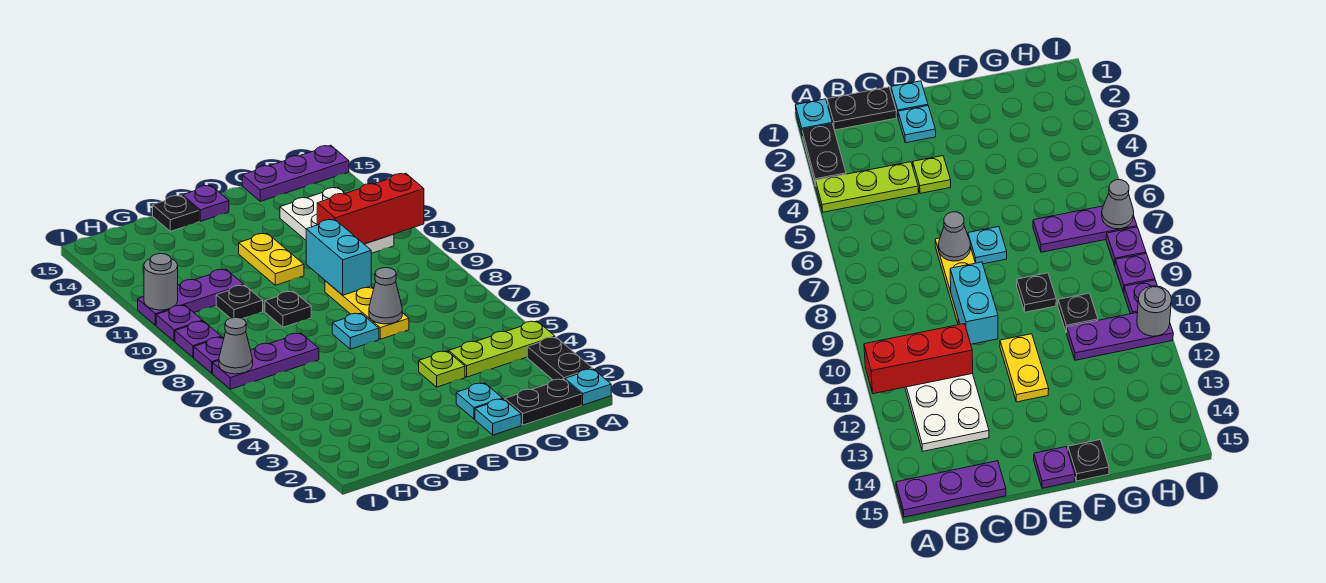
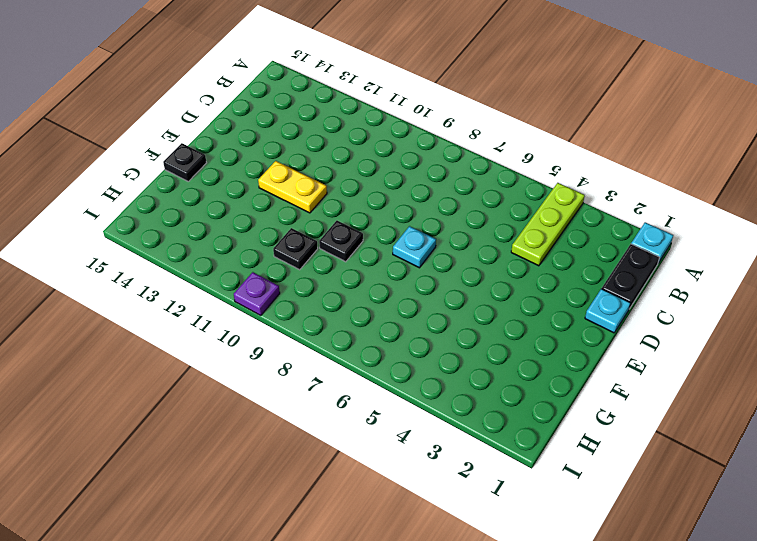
none -> black 1x2 plate [527,337,593,380]
none -> purple 1x3 plate [242,145,349,201]
none -> white 2x3 plate [280,187,394,253]

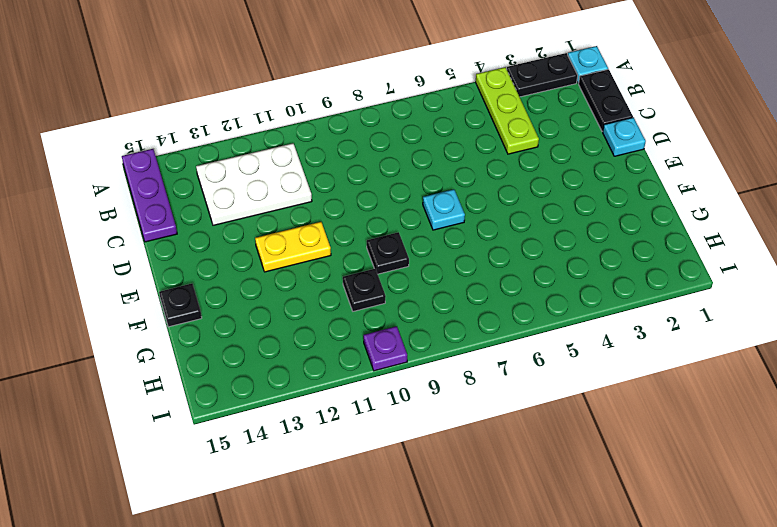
none -> cyan 1x1 plate [456,383,503,419]
none -> lime 1x1 plate [419,351,465,387]
none -> yellow 1x3 plate [325,281,409,339]

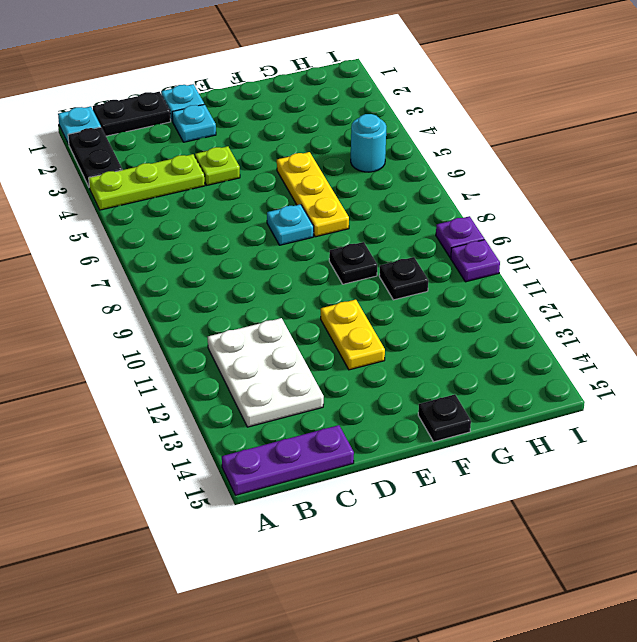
yellow 1x3 plate [277,152,349,237] -> yellow 1x3 plate moved to [325,281,409,339]
cyan 1x1 round brick [351,114,386,172] -> none
none -> purple 1x1 plate [183,185,229,221]
none -> purple 1x3 plate [213,333,319,389]
none -> purple 1x3 plate [138,269,244,325]

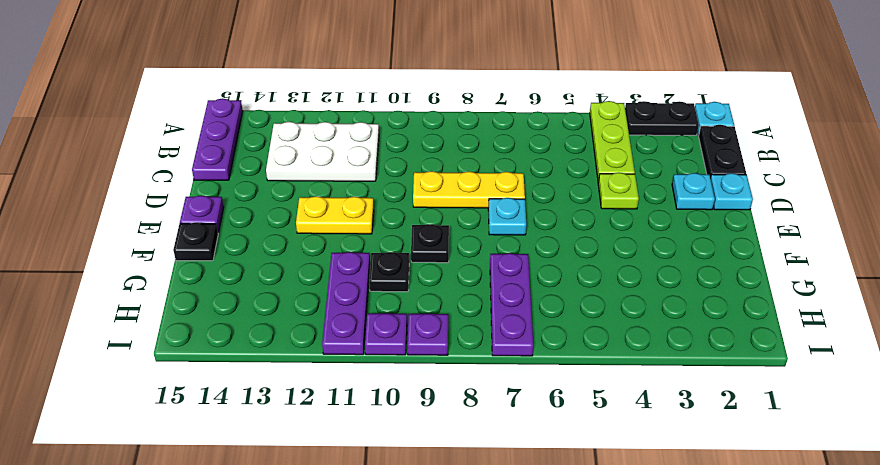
none -> purple 1x1 plate [194,337,224,373]
none -> red 1x3 brick [317,173,424,244]
none -> grey 1x1 cone [369,268,402,324]

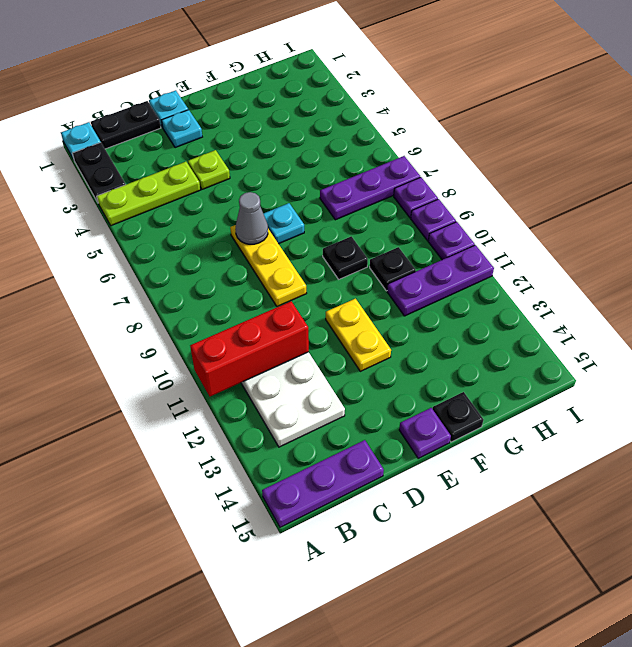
none -> cyan 1x2 brick [306,219,371,295]
none -> grey 1x1 cone [219,317,253,374]
none -> grey 1x1 round brick [144,254,178,310]

